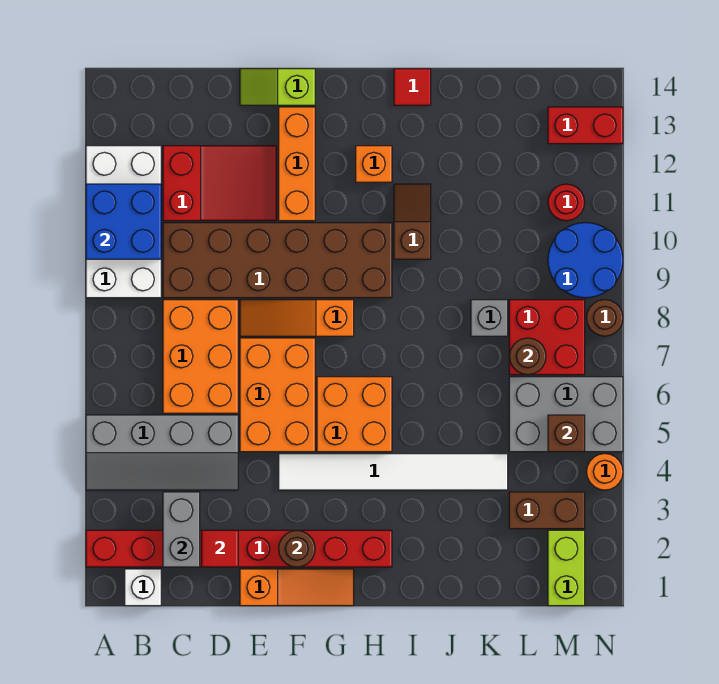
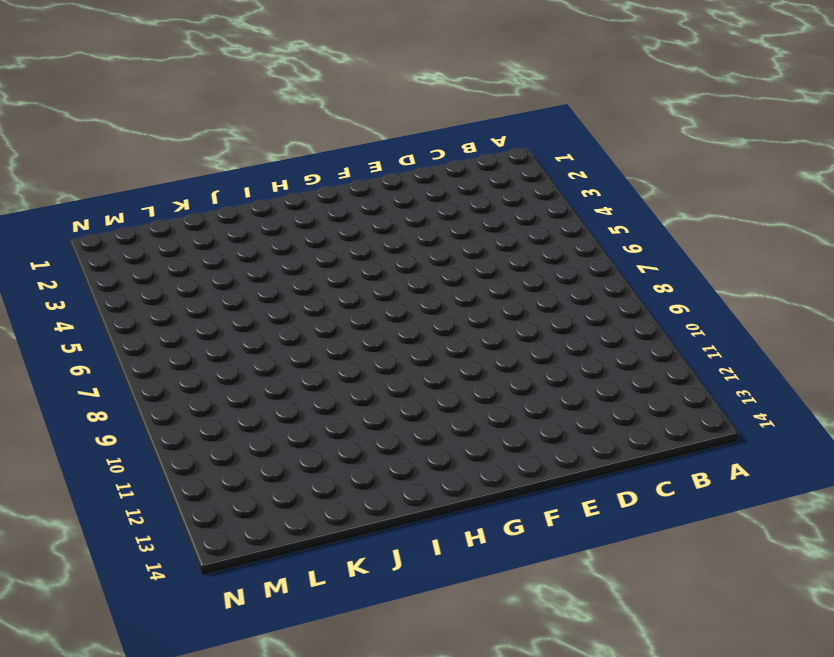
none -> red 1x8 brick [86,530,392,567]
none -> grey 2x4 slope [86,415,238,490]
none -> white 2x4 brick [86,146,161,298]
none -> white 1x1 brick [125,569,161,606]

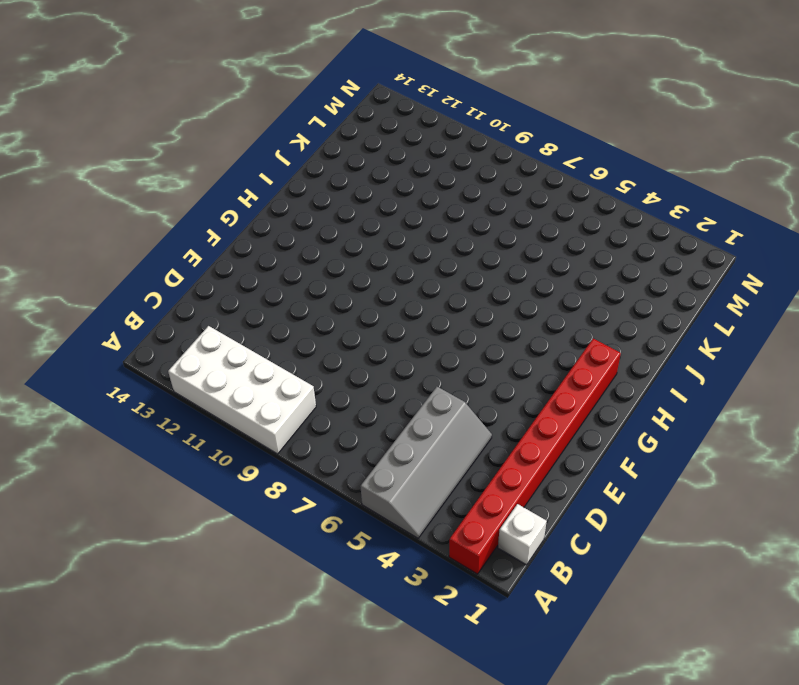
none -> orange 2x3 brick [163,300,238,413]
none -> brown 2x6 brick [163,223,392,298]
none -> red 2x3 slope [163,146,277,221]
none -> orange 1x3 slope [240,569,354,606]

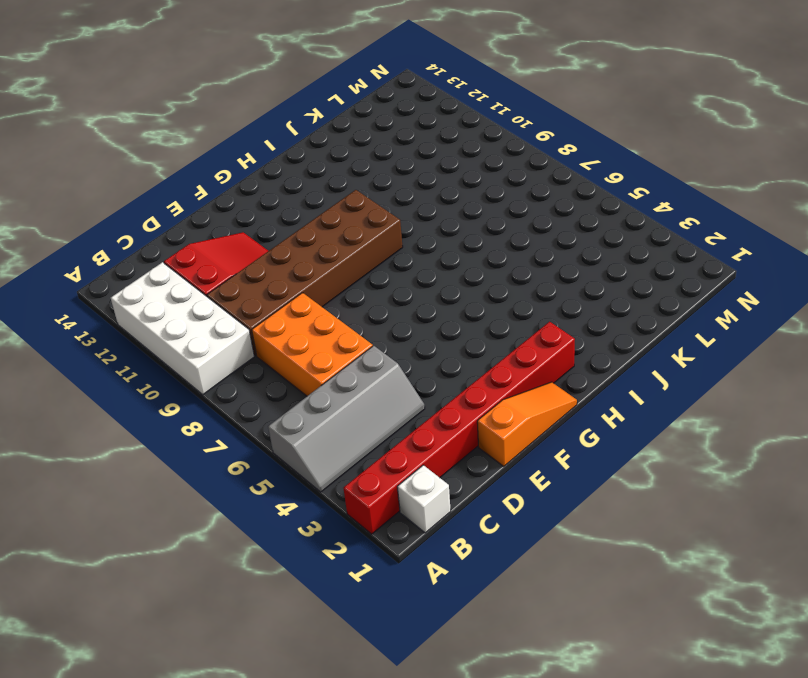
none -> orange 2x3 brick [240,338,315,452]
none -> orange 1x3 slope [240,300,354,336]
none -> lime 1x2 slope [240,69,315,105]
none -> white 1x6 tile [279,454,508,490]

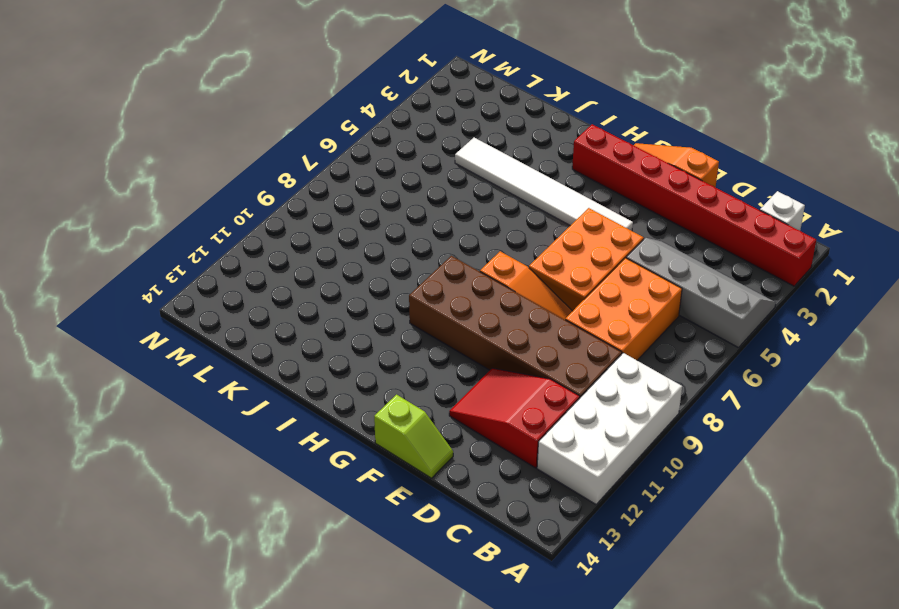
none -> orange 1x3 brick [279,107,315,221]
none -> orange 2x2 brick [317,377,392,452]
none -> orange 1x1 brick [356,146,392,182]
none -> brown 1x2 slope [394,184,431,259]

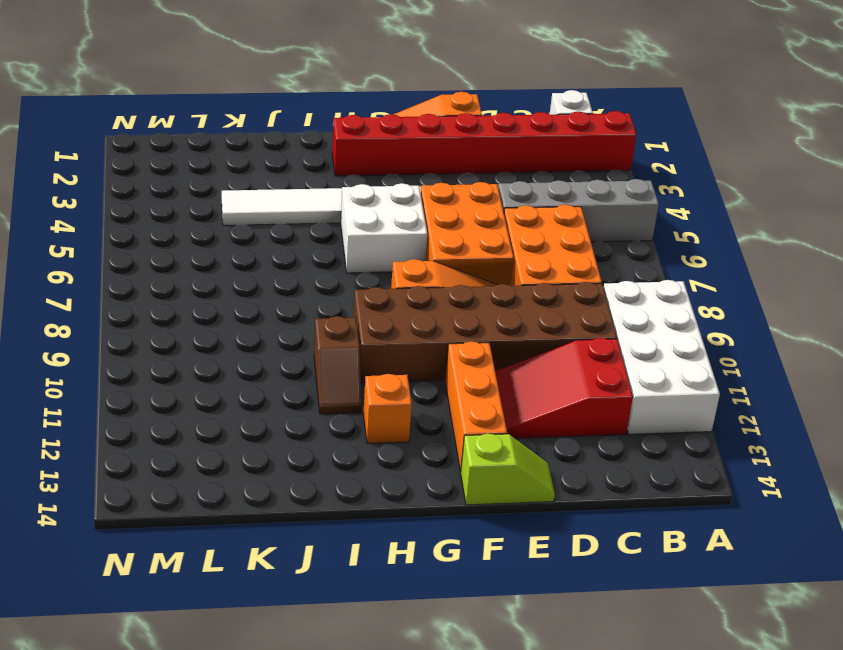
white 2x2 brick [341,183,427,273] -> orange 2x2 brick [317,377,392,452]
none -> red 1x1 tile [394,69,431,105]
none -> grey 1x1 brick [471,300,508,336]
none -> brown 1x2 brick [509,492,585,529]
none -> grey 2x3 brick [509,377,623,452]

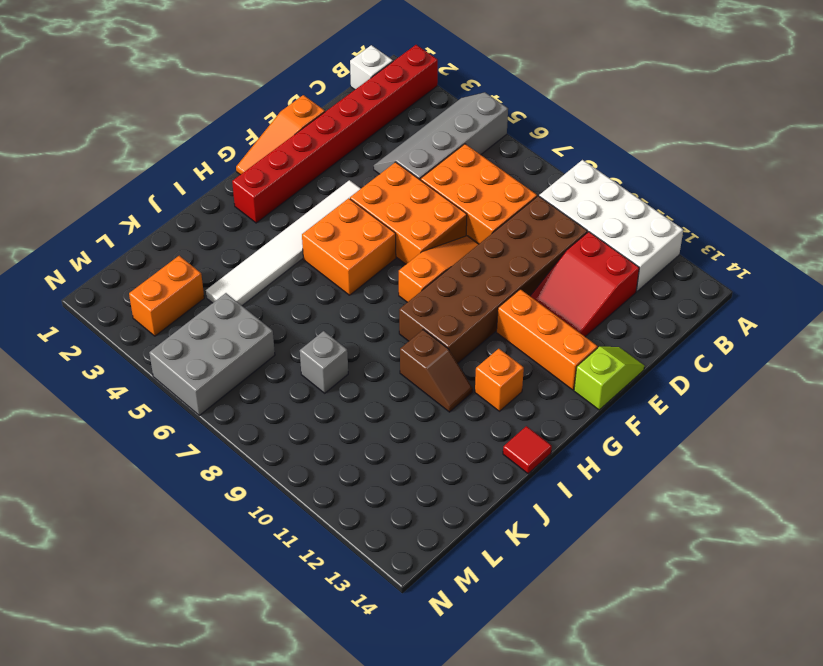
orange 1x2 brick [129,256,204,336] -> brown 1x2 brick [509,492,585,529]
none -> red 2x2 brick [509,300,585,375]
none -> lime 1x2 brick [548,530,585,606]
none -> blue 2x2 round brick [548,223,623,298]
none -> red 1x1 round brick [548,184,585,221]

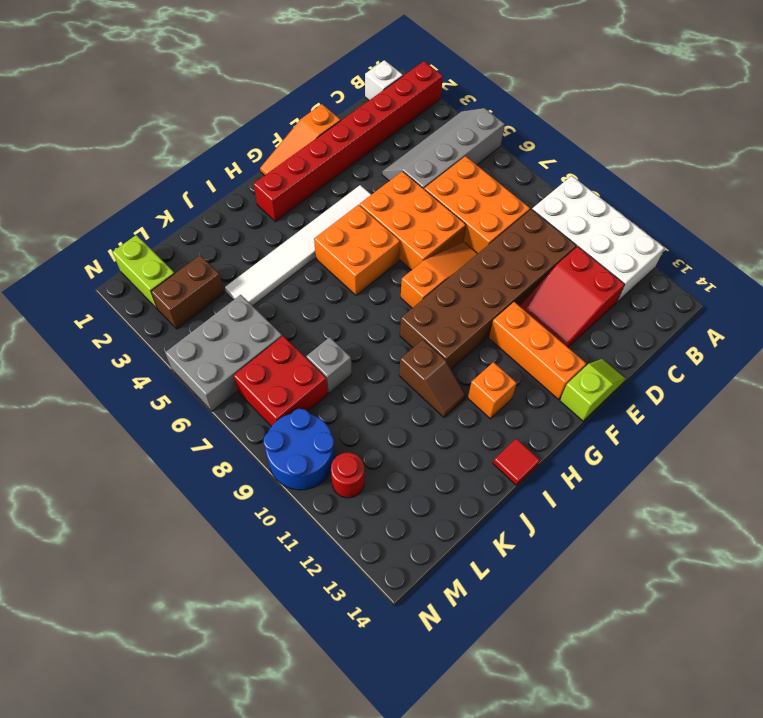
none -> red 1x2 brick [548,107,623,144]
none -> orange 1x1 round brick [587,454,623,490]
none -> brown 1x1 round brick [587,300,623,336]
none -> blue 2x2 brick [86,184,161,259]

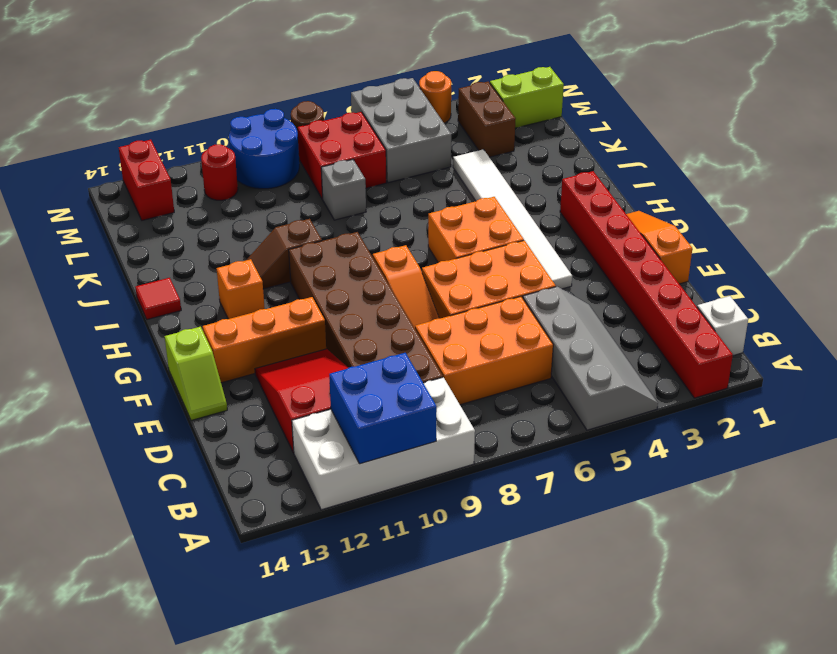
none -> grey 1x2 brick [163,492,200,567]
none -> red 1x1 tile [202,530,238,567]
none -> brown 1x1 round brick [279,530,315,567]
none -> brown 1x1 round brick [509,338,546,375]

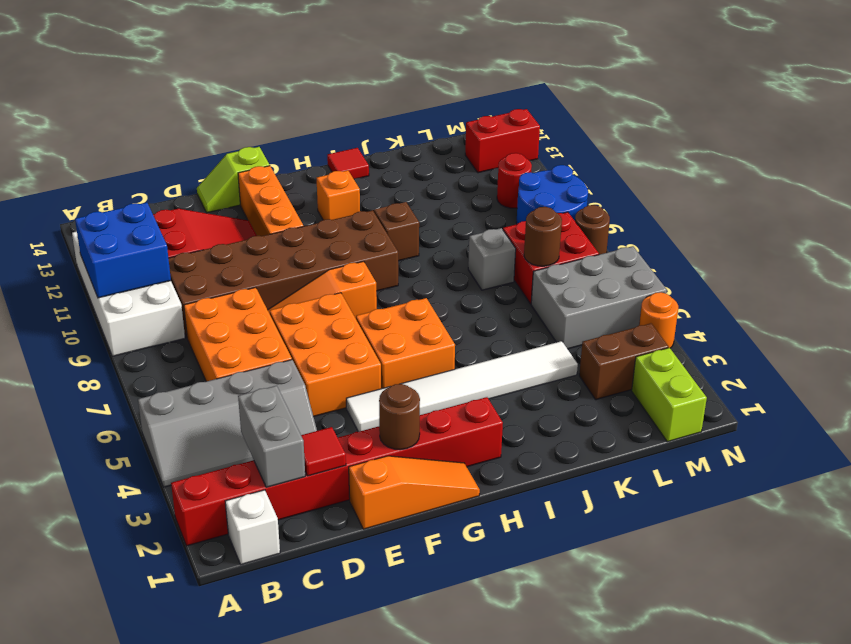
none -> brown 1x1 brick [548,415,585,452]

